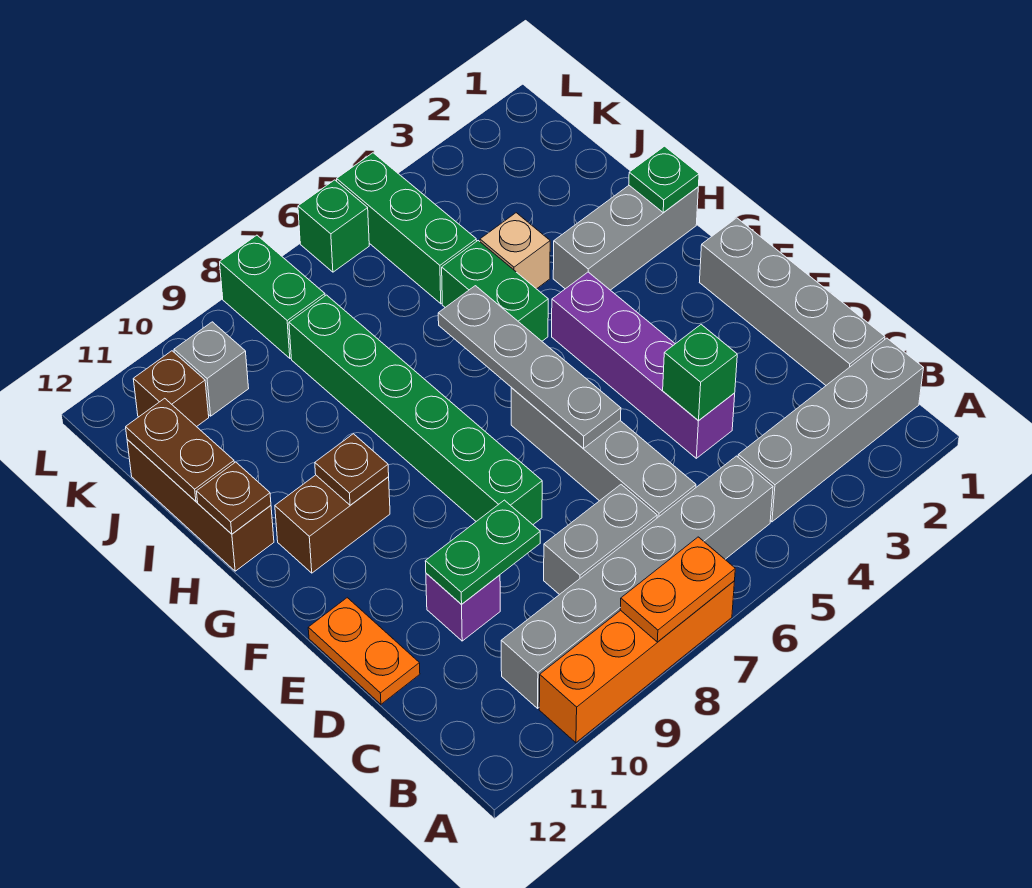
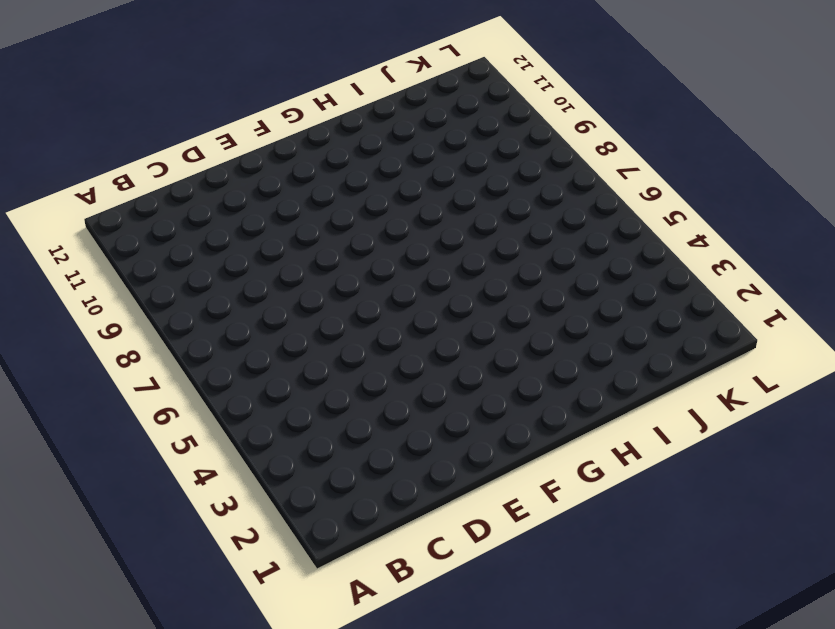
none -> orange 1x4 brick [539,581,735,743]
none -> grey 1x4 brick [738,338,923,522]
none -> grey 1x6 brick [501,456,773,708]

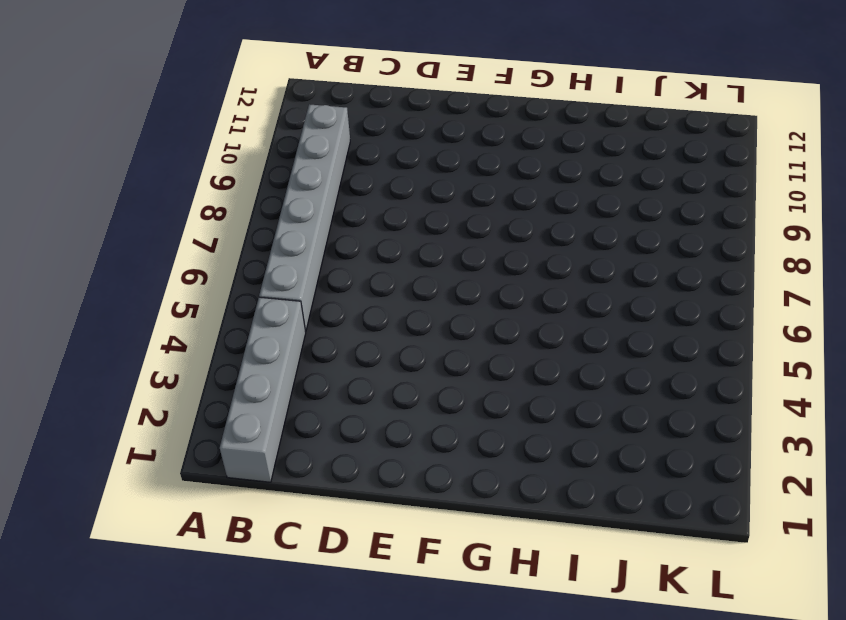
none -> orange 1x4 brick [539,581,735,743]
none -> grey 1x4 brick [699,218,885,385]
none -> grey 1x4 brick [511,388,696,518]

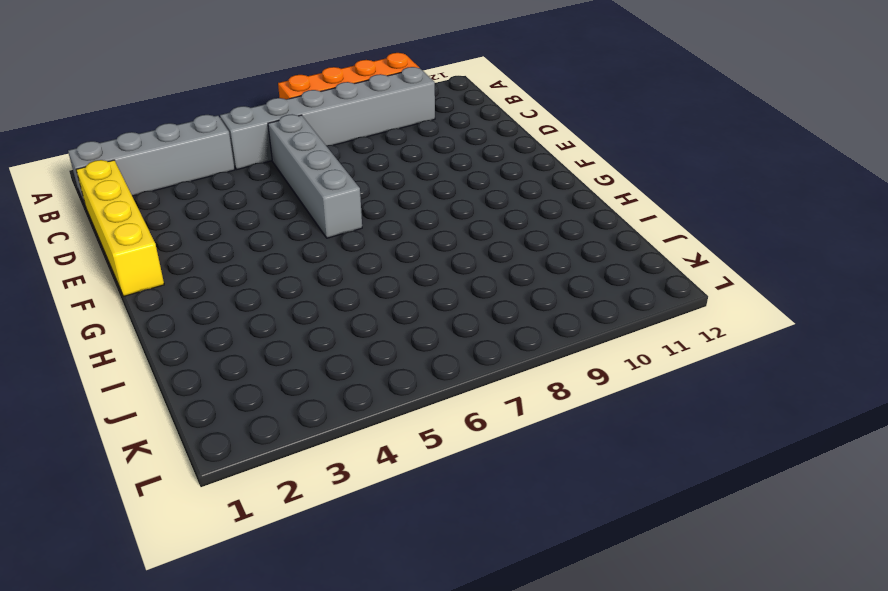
yellow 1x4 brick [76,160,164,296] -> grey 1x4 brick [699,218,885,385]
none -> grey 1x2 brick [544,485,657,595]
none -> purple 1x4 brick [552,272,735,458]
none -> purple 1x1 brick [426,573,500,641]

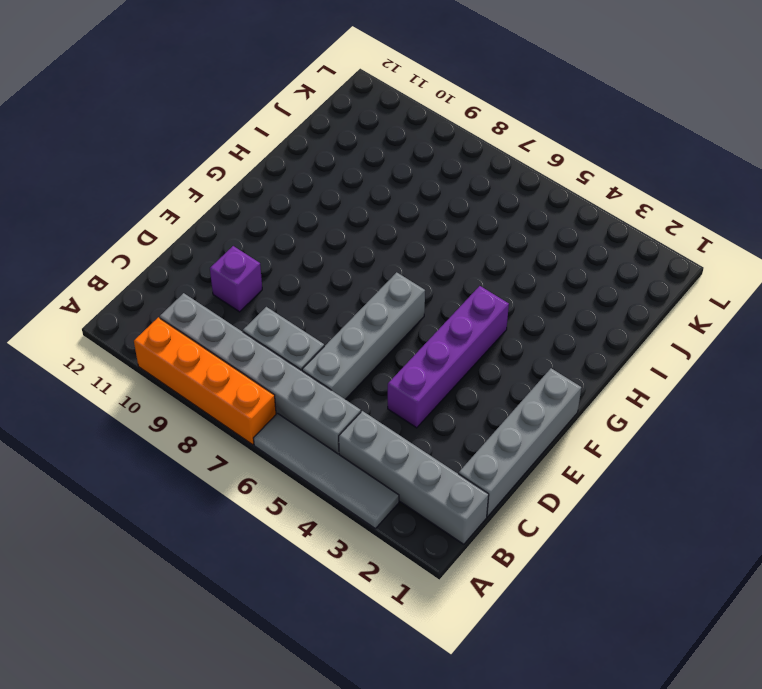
grey 1x4 tile [254,413,399,529] -> none
none -> orange 1x2 plate [308,598,420,704]
none -> green 1x6 brick [289,295,542,524]
none -> brown 1x2 brick [275,475,390,573]

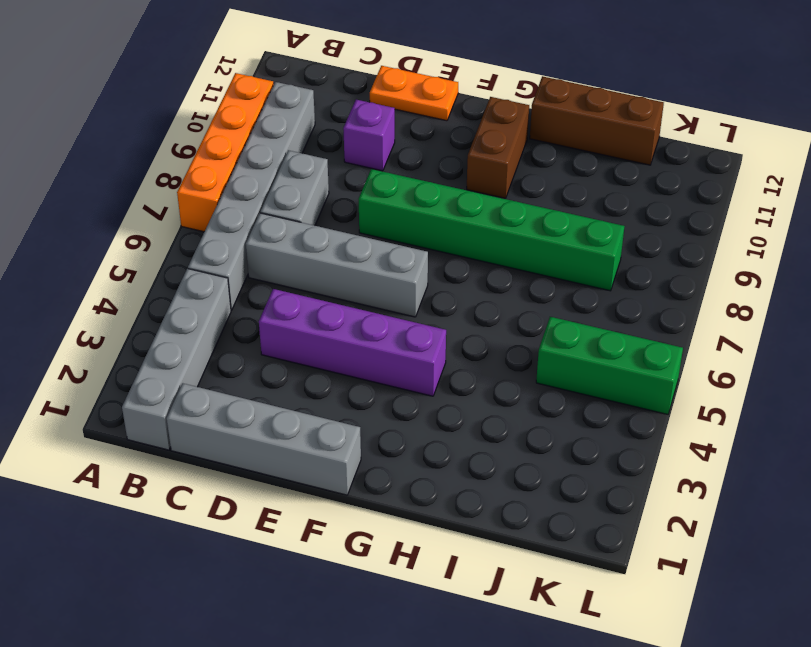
none -> grey 1x3 brick [553,186,698,290]
none -> green 1x2 brick [442,241,548,341]
none -> tan 1x1 brick [480,213,550,289]

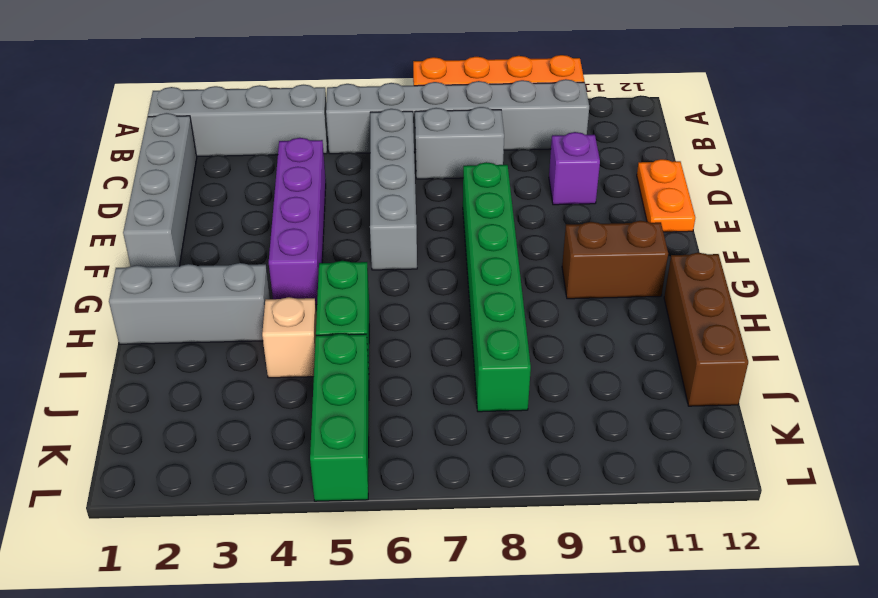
none -> green 1x2 brick [220,235,325,358]
none -> grey 1x1 brick [174,322,249,416]
none -> brown 1x1 brick [133,351,209,427]

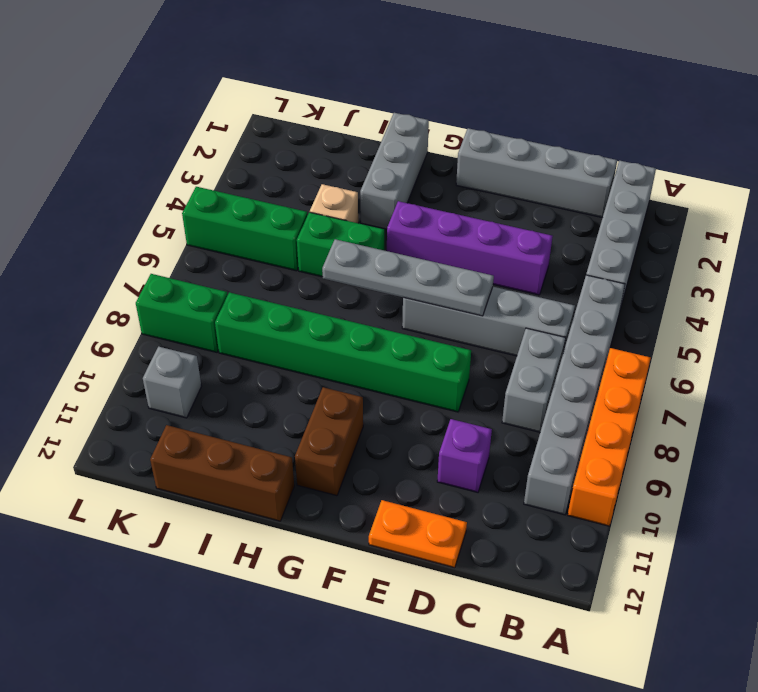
none -> brown 1x1 brick [133,351,209,427]
none -> green 1x1 brick [298,180,369,272]
none -> orange 1x2 plate [620,537,735,642]

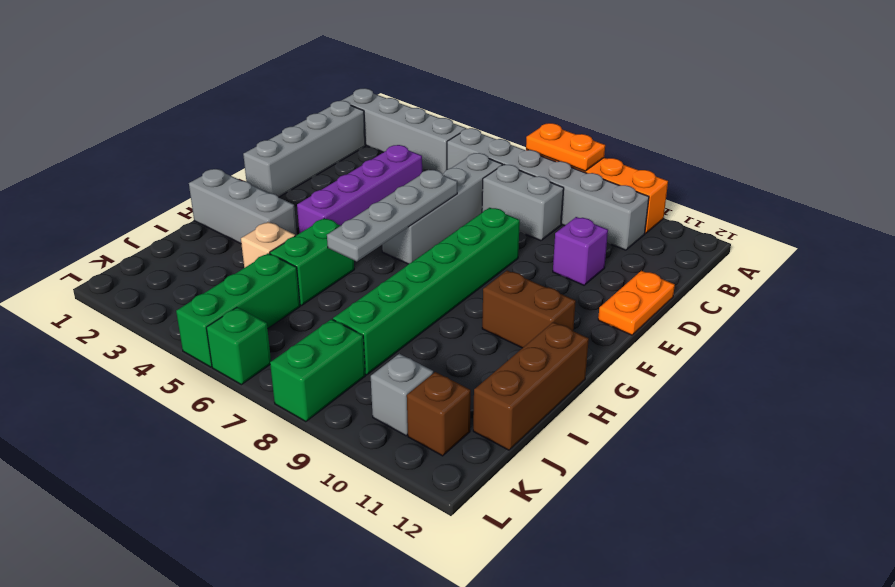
none -> green 1x1 brick [663,325,737,420]
none -> green 1x2 plate [425,500,540,604]
none -> brown 1x1 plate [315,434,389,505]

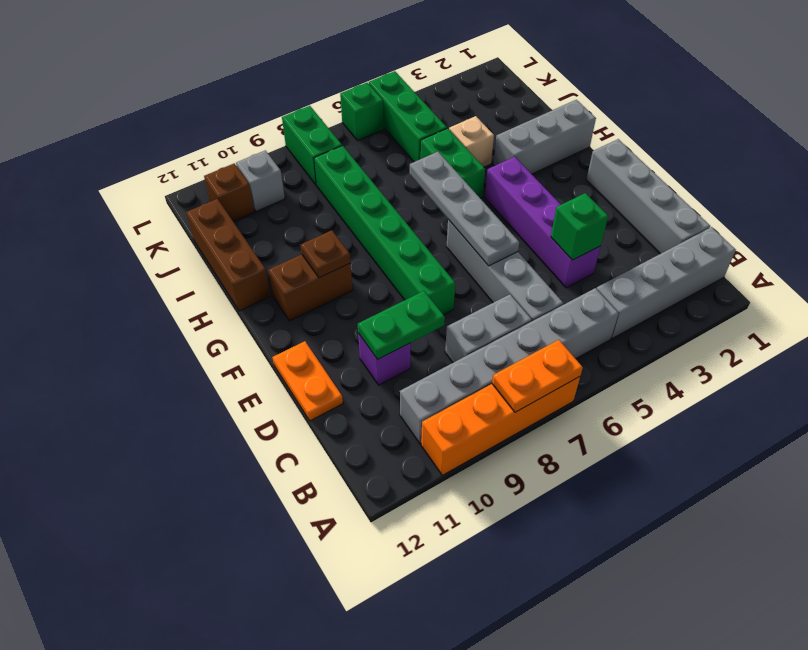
none -> green 1x1 plate [629,146,699,213]
none -> brown 1x1 plate [196,462,271,534]
none -> brown 1x2 plate [126,398,234,501]

